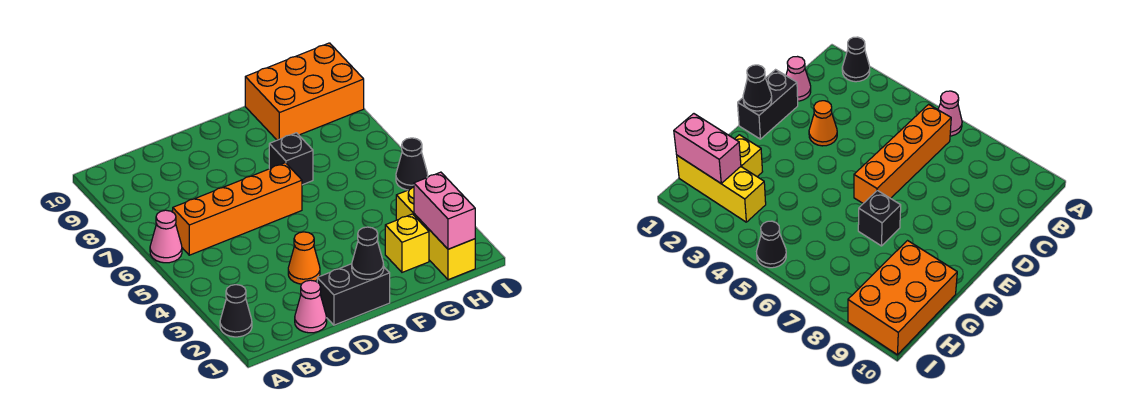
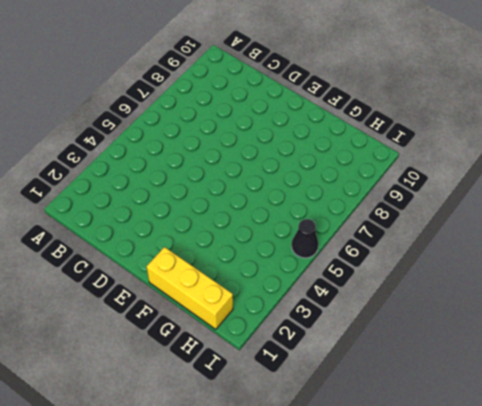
yellow 1x3 brick [147,247,233,329] -> yellow 1x3 brick turned to [396,187,475,280]
none -> black 1x1 cone [220,285,252,337]
none -> pink 1x1 cone [150,210,182,263]
none -> orange 1x4 brick [173,163,302,255]

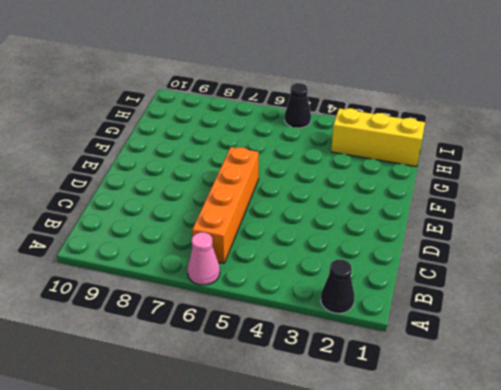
none -> pink 1x1 cone [295,280,327,333]
none -> black 1x2 brick [317,264,390,325]
none -> orange 1x1 cone [288,232,320,284]

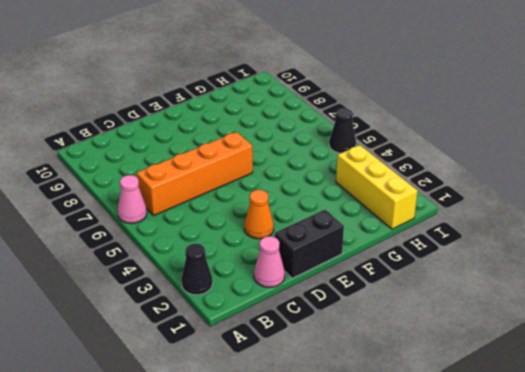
none -> black 1x1 brick [269,133,313,185]
none -> yellow 1x1 brick [385,214,429,272]
none -> orange 2x3 brick [245,43,364,140]

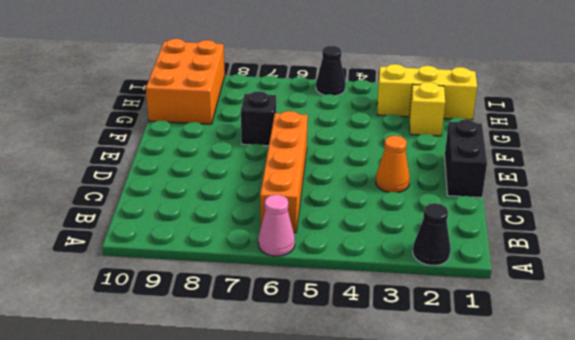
none -> pink 1x1 cone [295,280,327,333]
none -> black 1x1 cone [352,227,384,280]
none -> pink 1x2 brick [414,172,475,249]

